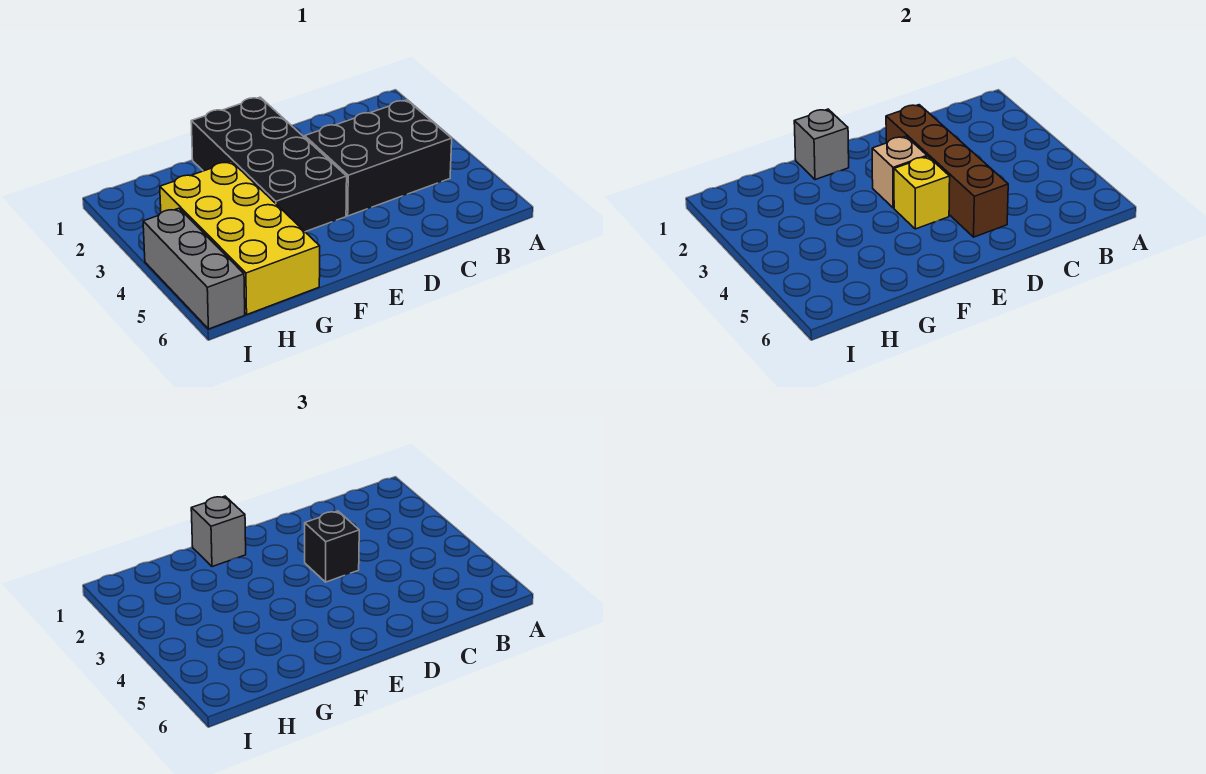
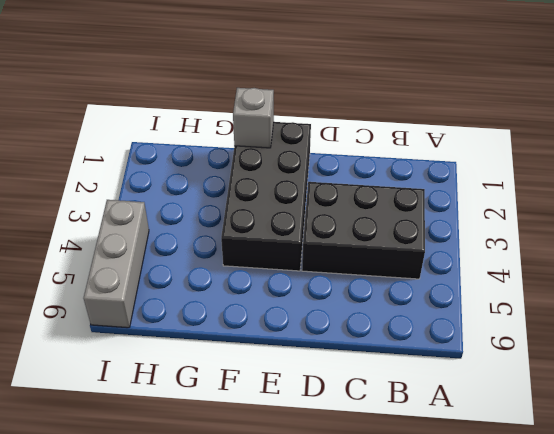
none -> yellow 2x4 brick [160,161,320,314]
none -> brown 1x4 brick [886,105,1008,237]

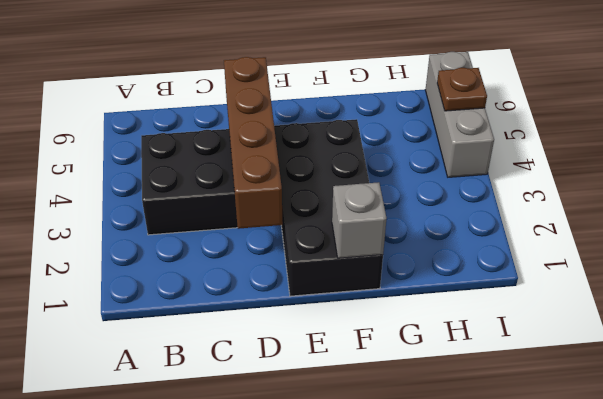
brown 1x1 plate [437,68,487,111] -> none
none -> yellow 2x4 brick [160,161,320,314]
none -> tan 1x1 brick [872,136,927,208]

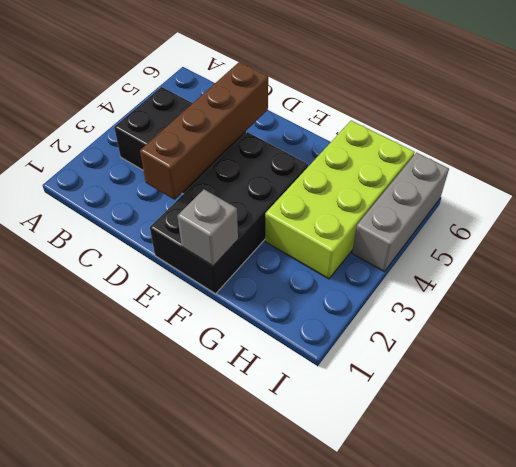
lime 2x4 brick [265,121,415,279] -> yellow 2x4 brick [160,161,320,314]
none -> tan 1x1 brick [872,136,927,208]
none -> yellow 1x1 brick [894,157,950,229]

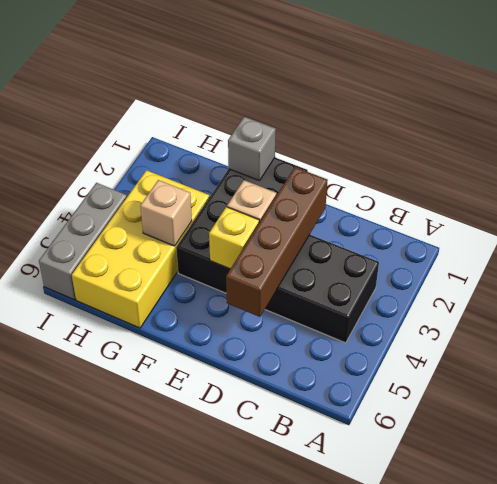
tan 1x1 brick [140,180,192,246] -> none
none -> black 1x1 brick [305,511,359,582]
none -> grey 1x1 brick [191,496,246,567]

